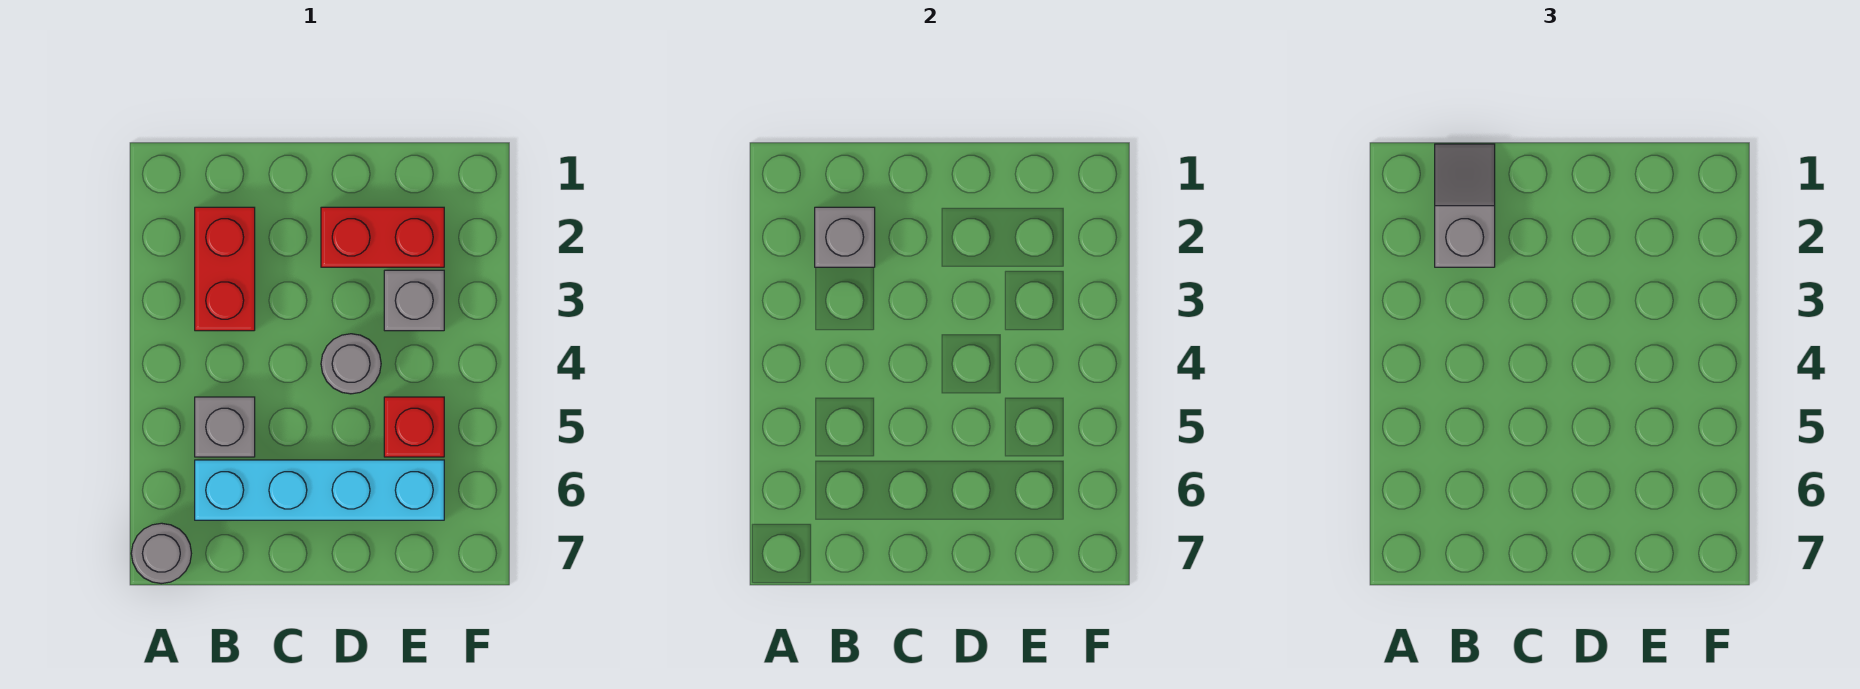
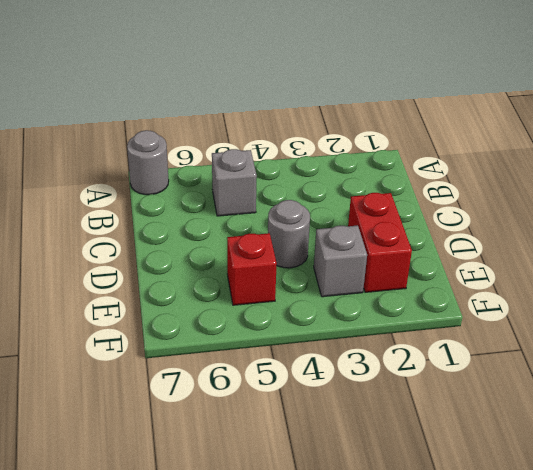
none -> red 1x2 brick [195,207,255,331]
none -> cyan 1x4 brick [195,460,444,520]

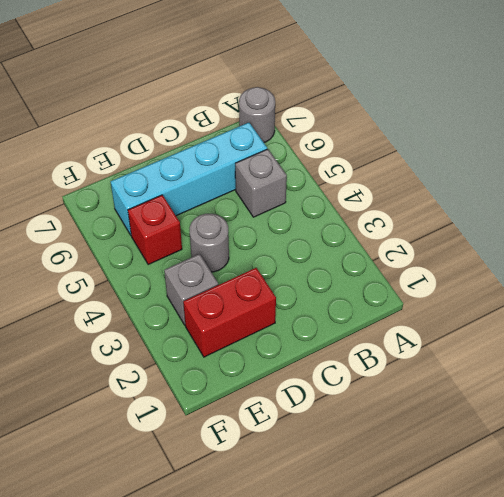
none -> red 1x2 brick [195,207,255,331]
none -> grey 1x1 brick [815,207,875,267]

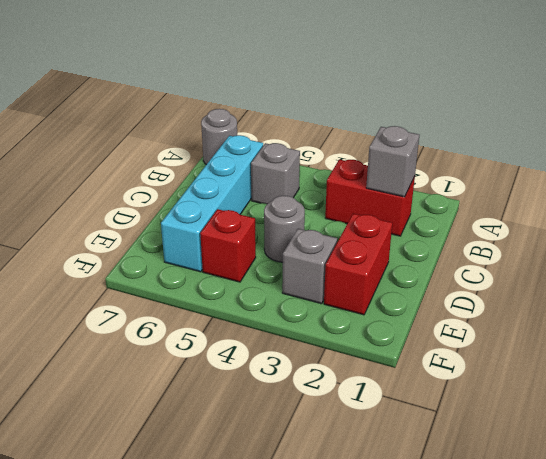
none -> grey 1x2 slope [1435,144,1495,267]

